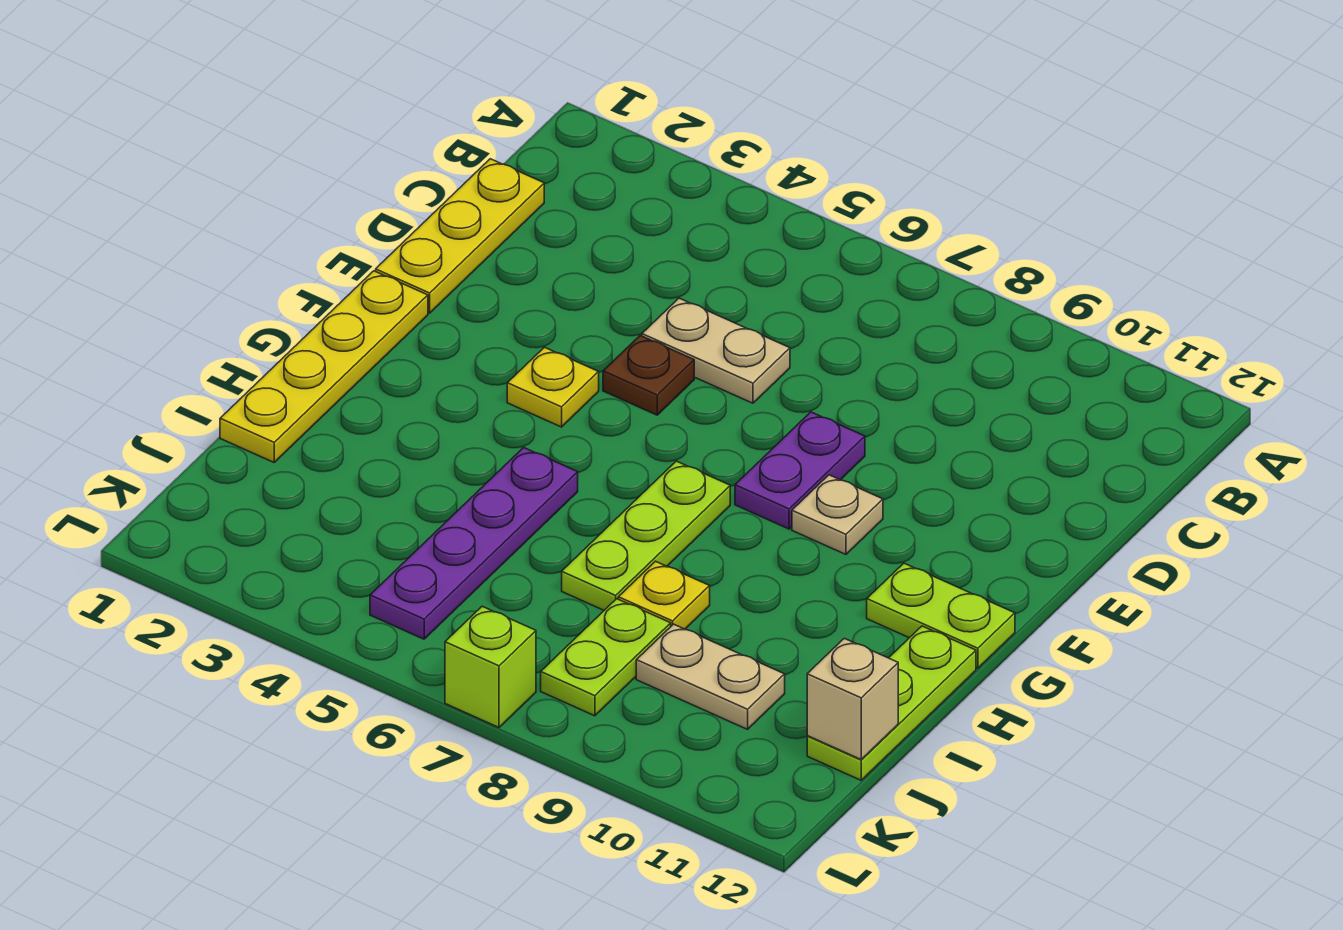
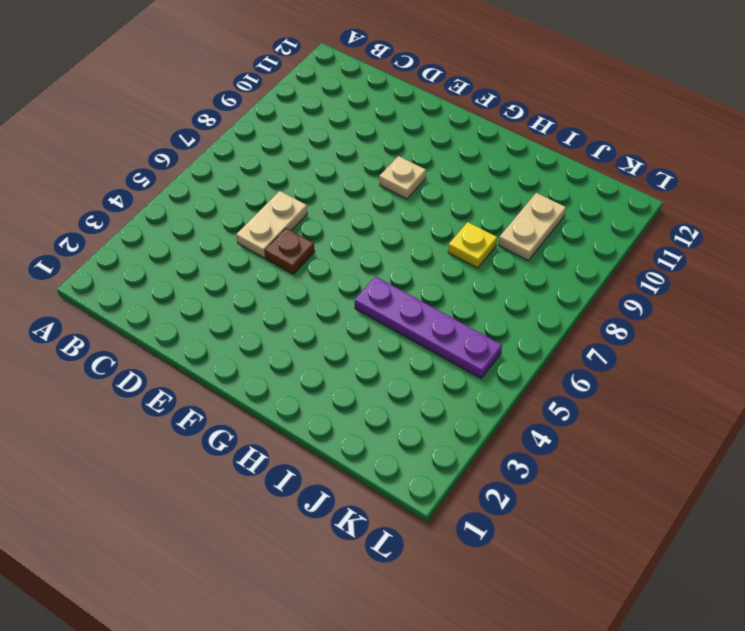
none -> yellow 1x3 plate [376,159,544,313]
none -> purple 1x2 plate [735,412,865,529]
none -> yellow 1x4 plate [220,271,428,462]

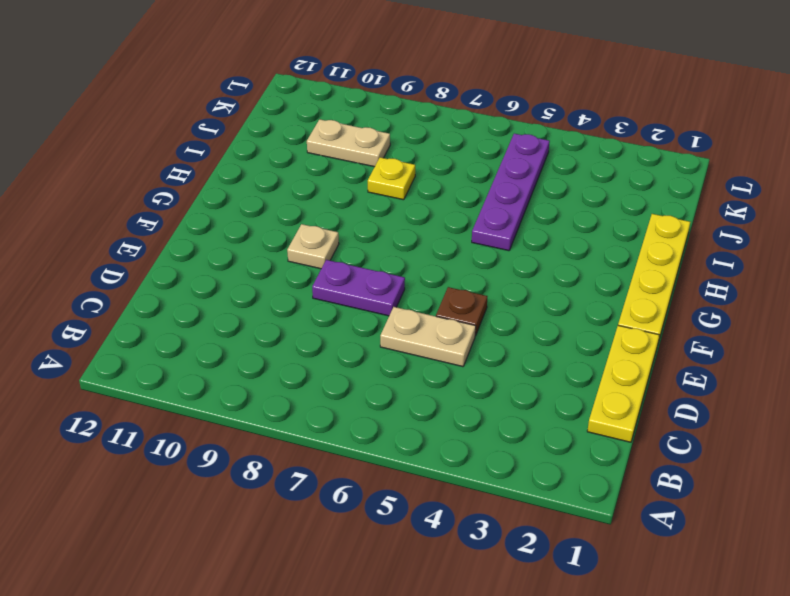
purple 1x2 plate [312,260,405,316] -> purple 1x2 plate turned to [735,412,865,529]
none -> yellow 1x1 plate [507,347,599,427]
none -> lime 1x3 plate [562,461,730,610]
none -> lime 1x2 plate [867,563,1015,668]

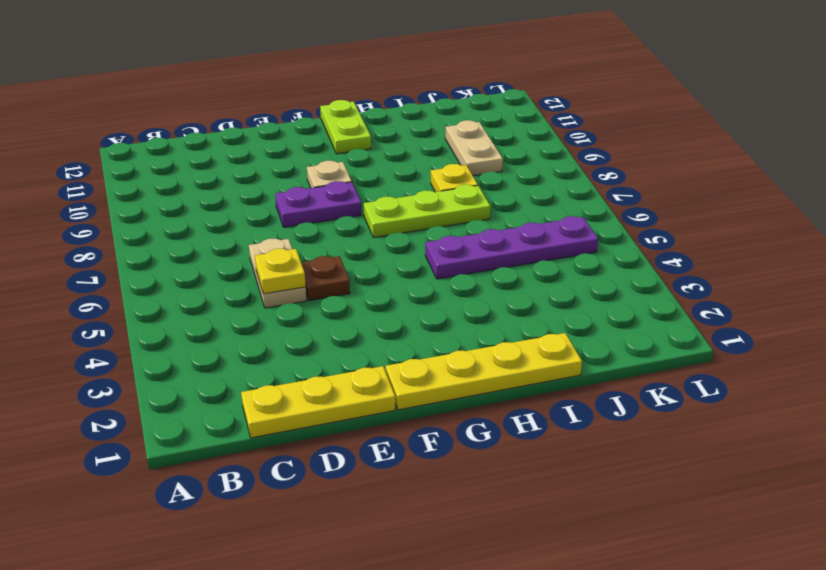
yellow 1x1 plate [255,249,306,294] -> yellow 1x1 plate moved to [507,347,599,427]
none -> lime 1x3 plate [807,626,976,780]
none -> lime 1x2 plate [541,599,671,716]
none -> lime 1x1 brick [445,606,536,727]

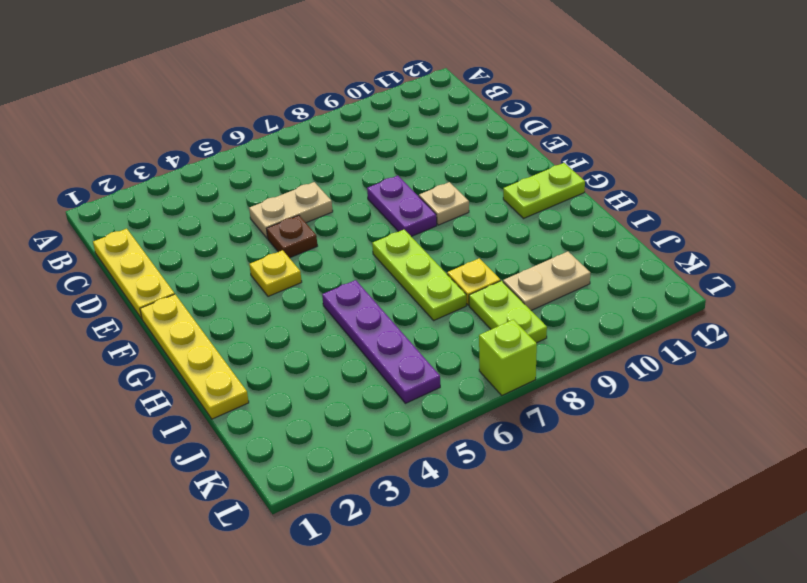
none -> lime 1x3 plate [807,626,976,780]
none -> tan 1x1 brick [807,638,898,759]

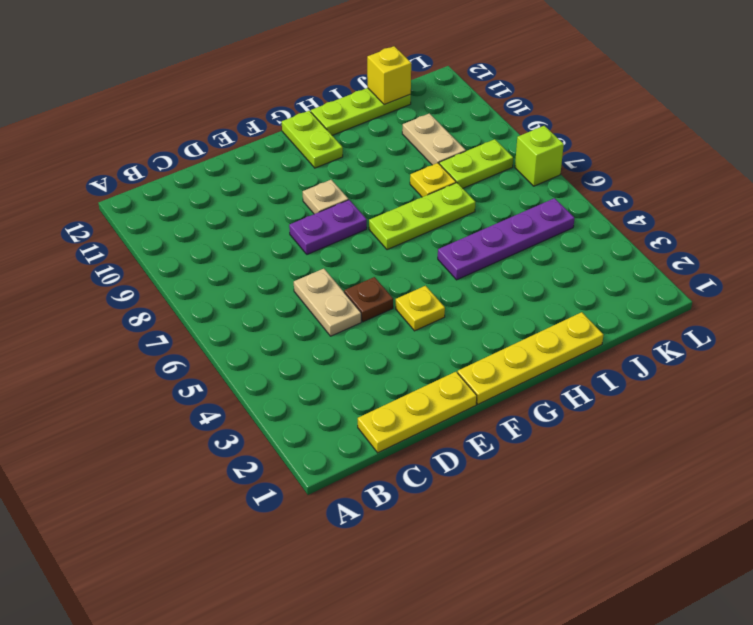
yellow 1x1 brick [367,46,411,105] -> tan 1x1 brick [807,638,898,759]

